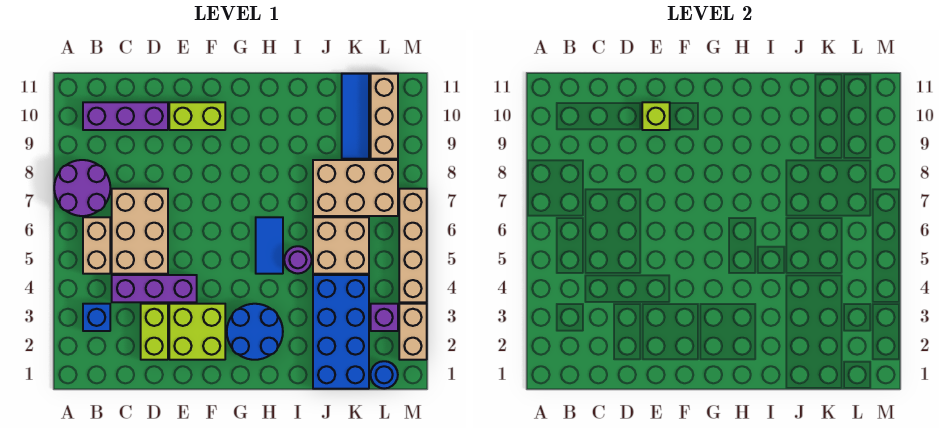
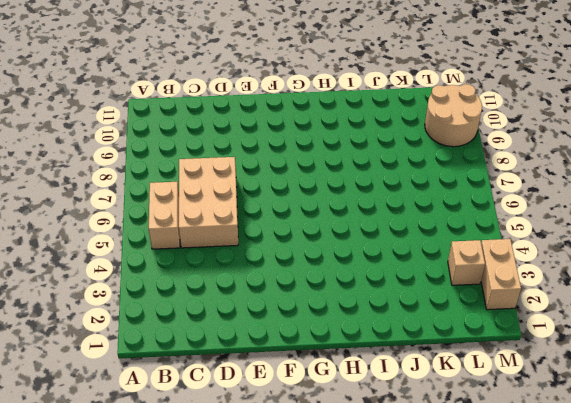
tan 1x1 brick [448,240,485,285] -> purple 1x1 brick [371,304,398,331]
tan 2x2 round brick [425,84,482,147] -> tan 1x3 brick [371,74,398,159]
none -> purple 2x2 round brick [54,160,110,216]
none -> blue 1x1 brick [83,304,110,331]
none -> purple 1x3 brick [83,102,168,130]

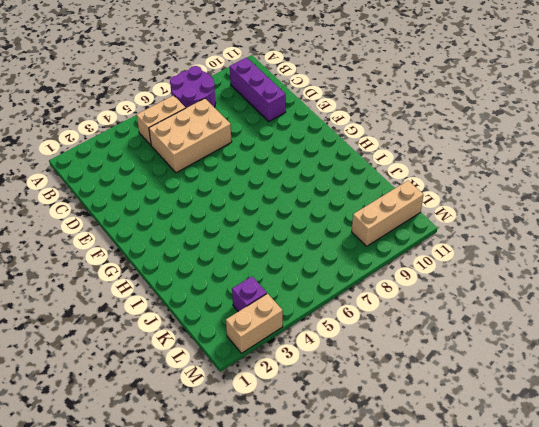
none -> blue 1x1 brick [83,304,110,331]
none -> purple 1x3 brick [112,275,197,302]
none -> lime 1x2 brick [141,304,168,360]

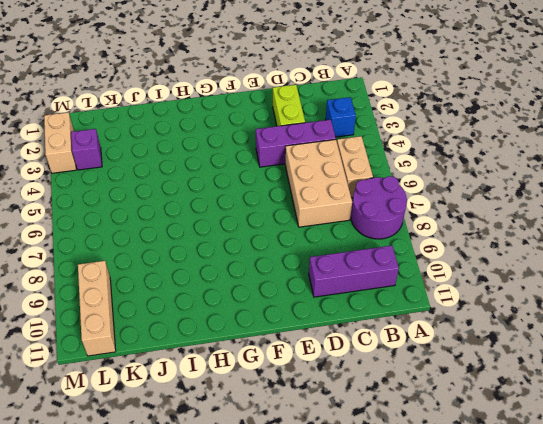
none -> lime 2x2 brick [169,304,225,360]
none -> lime 1x2 brick [169,102,225,130]
none -> blue 2x2 round brick [227,304,283,360]

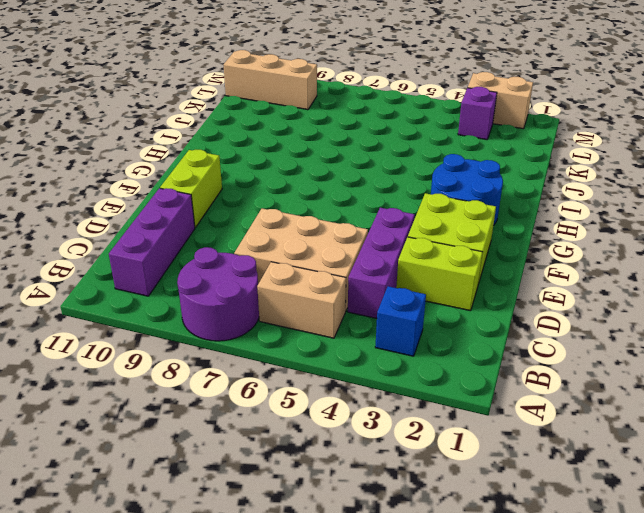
none -> blue 1x2 tile [256,217,283,274]
none -> purple 1x1 round brick [284,246,312,273]
none -> blue 2x4 brick [313,275,369,389]

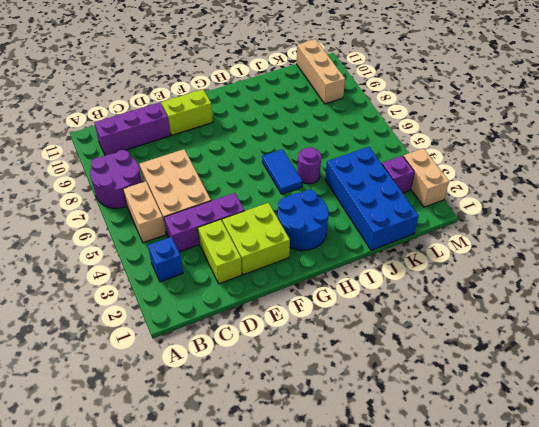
none -> tan 2x2 brick [313,217,369,274]
none -> tan 2x3 brick [313,160,398,216]
none -> blue 1x3 tile [342,74,369,159]

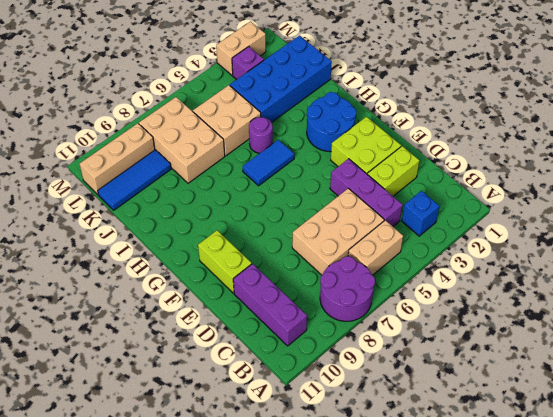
none -> blue 1x1 round brick [371,361,398,389]
none -> tan 1x4 brick [399,189,427,302]
none -> lime 1x1 brick [642,102,670,130]

